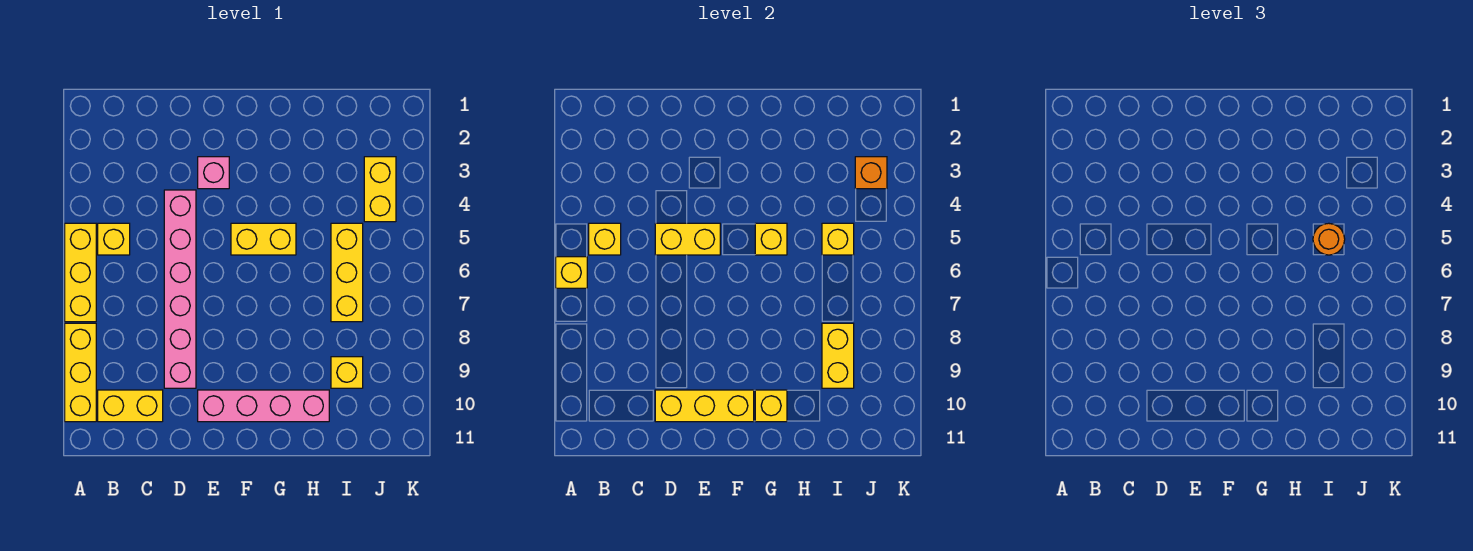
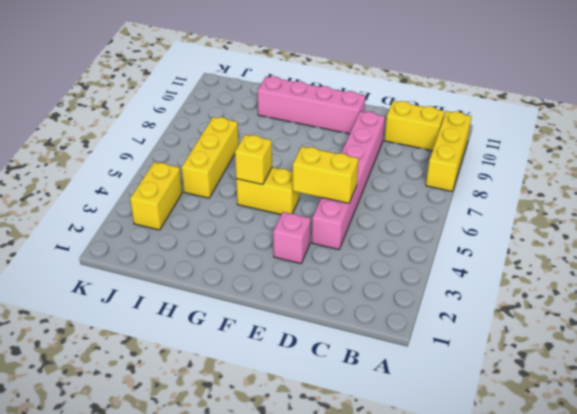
none -> yellow 1x3 brick [65,223,96,322]
none -> yellow 1x1 brick [98,223,130,255]
none -> yellow 1x1 brick [331,357,363,388]

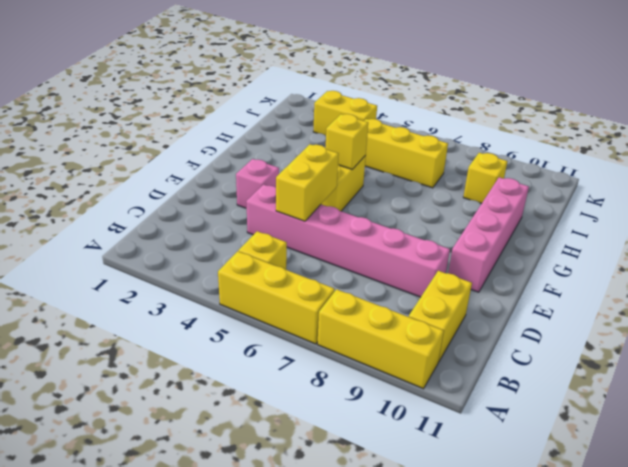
none -> yellow 1x1 brick [556,257,587,288]
none -> yellow 1x1 brick [589,223,621,255]
none -> yellow 1x3 brick [655,390,754,422]

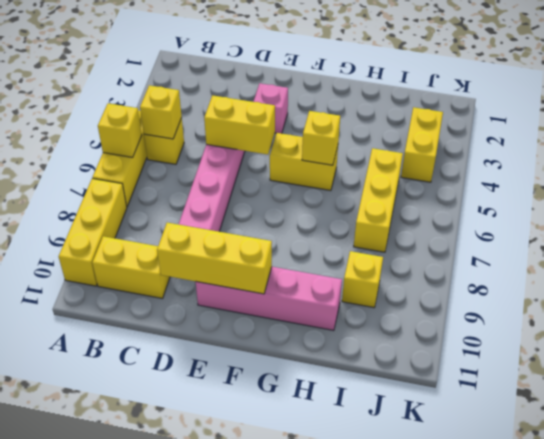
none -> yellow 1x1 brick [755,390,787,422]
none -> yellow 1x1 brick [822,223,854,255]
none -> yellow 1x2 brick [822,323,854,388]

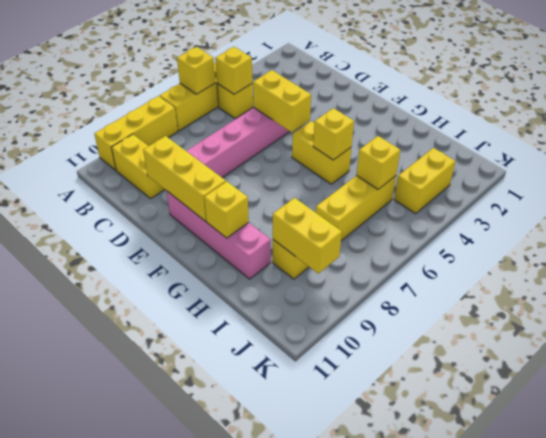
yellow 1x2 brick [273,198,342,274] -> yellow 1x2 brick turned to [822,323,854,388]
none -> pink 1x1 brick [198,157,229,189]
none -> orange 1x1 brick [855,157,887,189]
none -> orange 1x1 round brick [1313,223,1345,255]

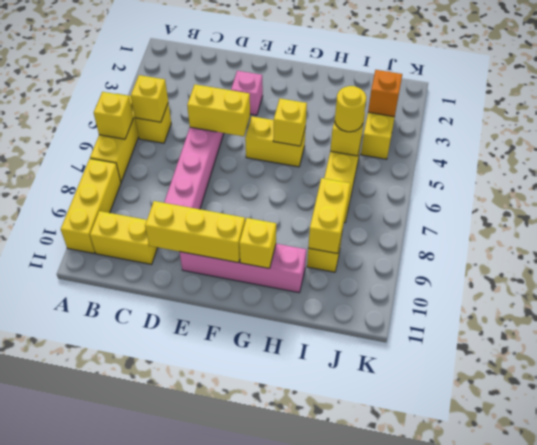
yellow 1x1 round brick [335,86,366,132] -> orange 1x1 round brick [1313,223,1345,255]

